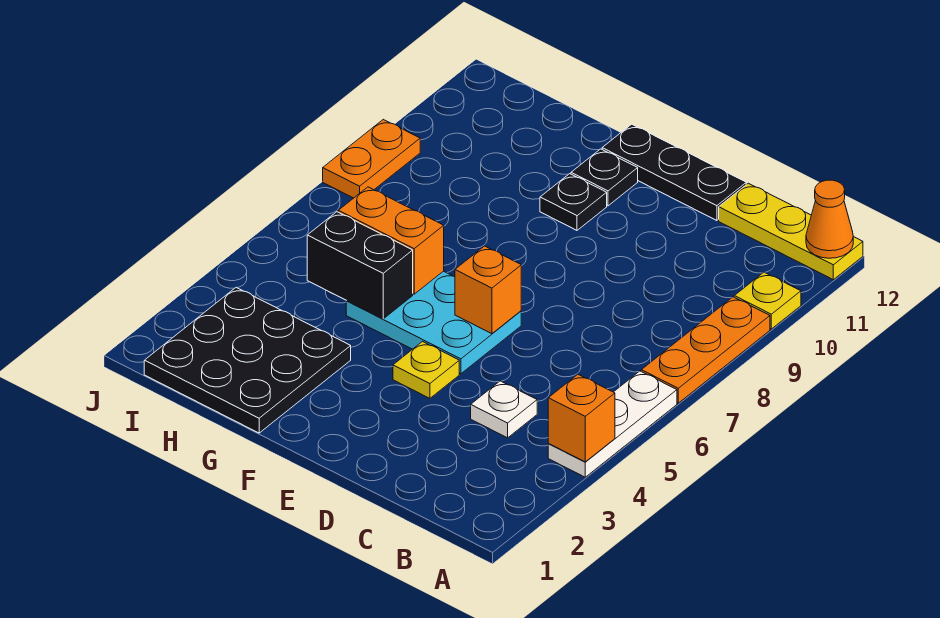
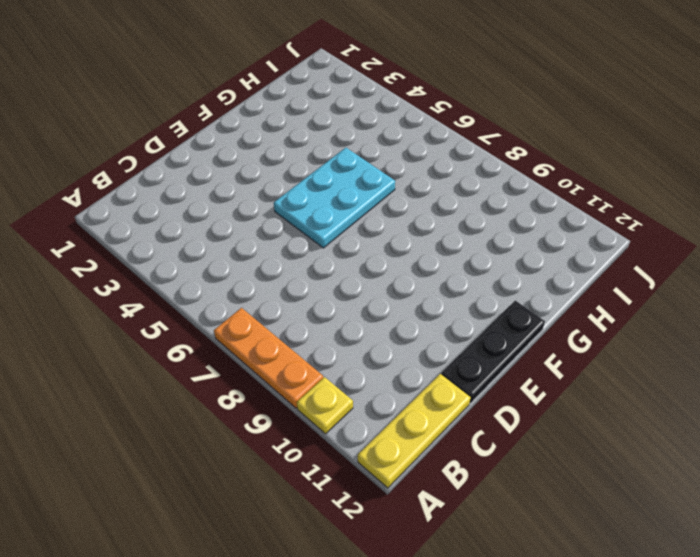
none -> white 1x3 plate [548,371,677,477]
none -> white 1x1 plate [471,381,537,438]
none -> yellow 1x1 plate [393,342,459,398]

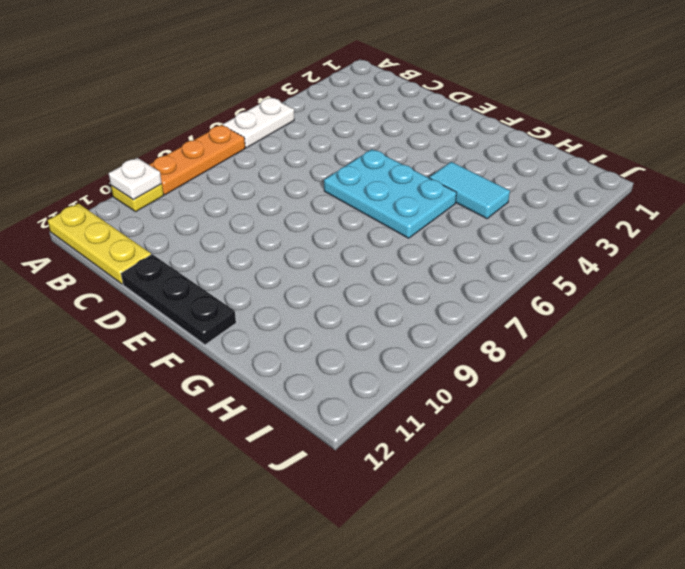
white 1x2 plate [223,98,294,148] -> white 1x3 plate [548,371,677,477]
white 1x1 plate [108,158,162,200] -> white 1x1 plate moved to [471,381,537,438]
cyan 1x2 tile [429,162,510,219] -> none
none -> yellow 1x1 plate [393,342,459,398]
none -> black 1x1 plate [540,174,607,230]
none -> black 1x1 plate [571,149,638,206]

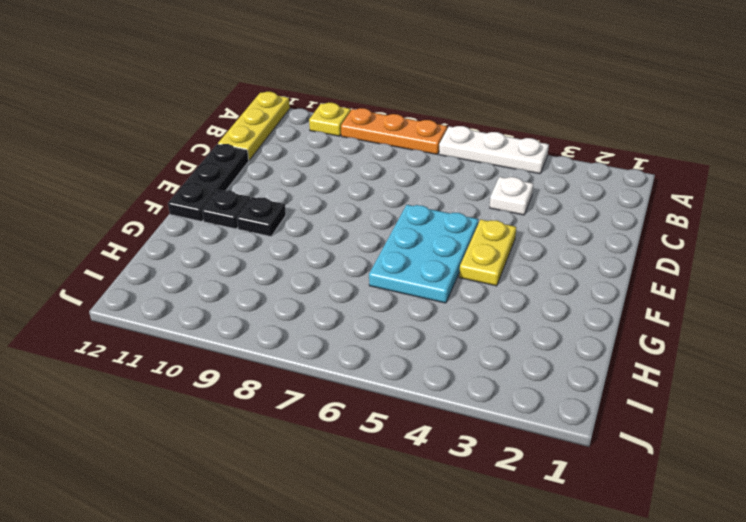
yellow 1x2 plate [459,219,516,286] -> yellow 1x1 plate [393,342,459,398]
none -> black 3x3 plate [144,288,351,433]
none -> orange 1x2 plate [323,119,420,198]
none -> orange 1x1 brick [548,375,615,462]

